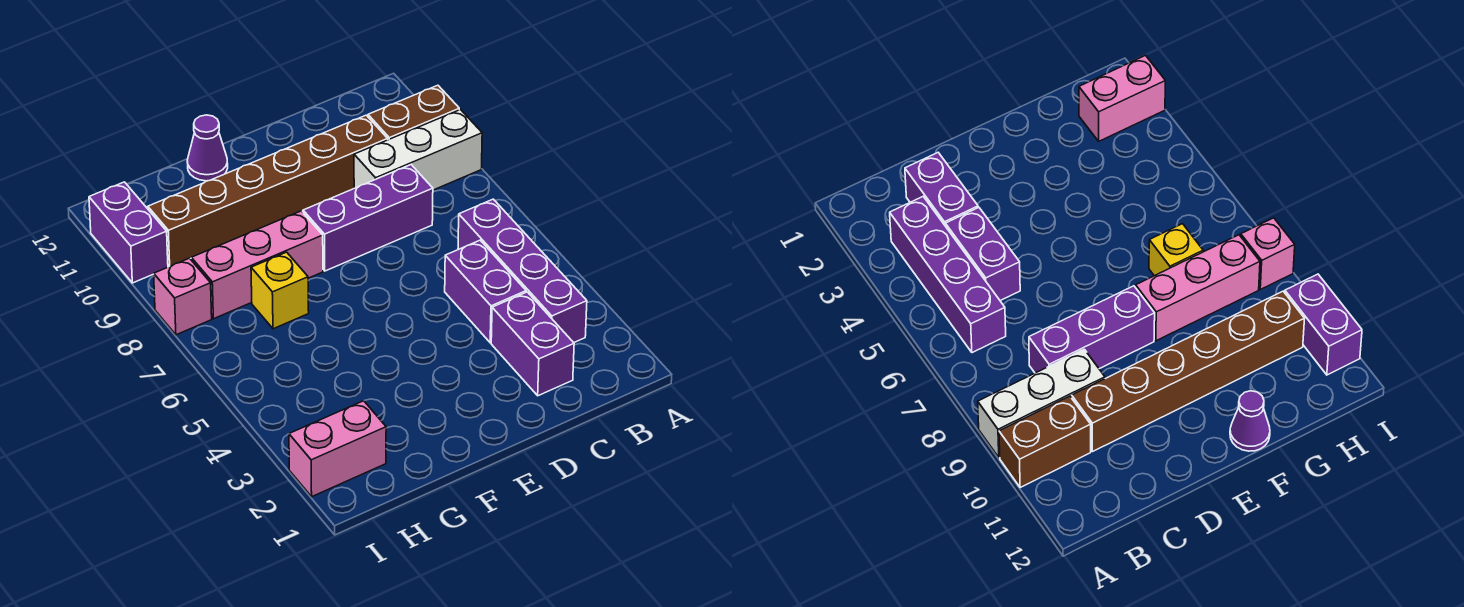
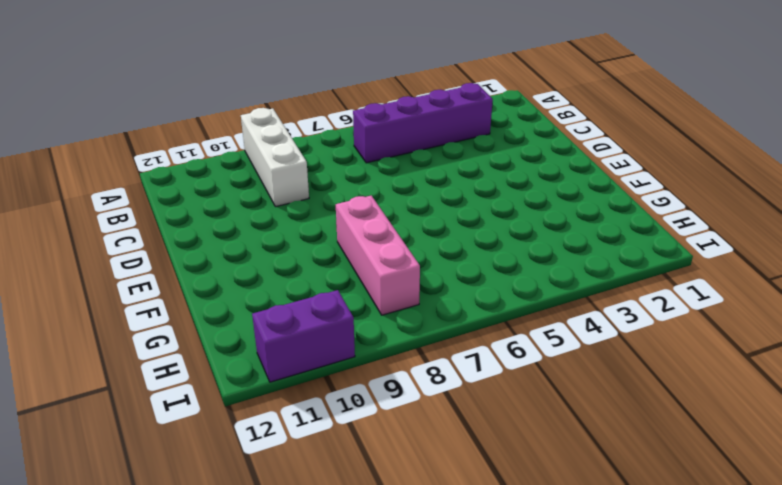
none -> brown 1x2 brick [368,85,459,140]
none -> purple 1x2 brick [491,292,574,396]
none -> purple 1x2 brick [445,240,526,343]

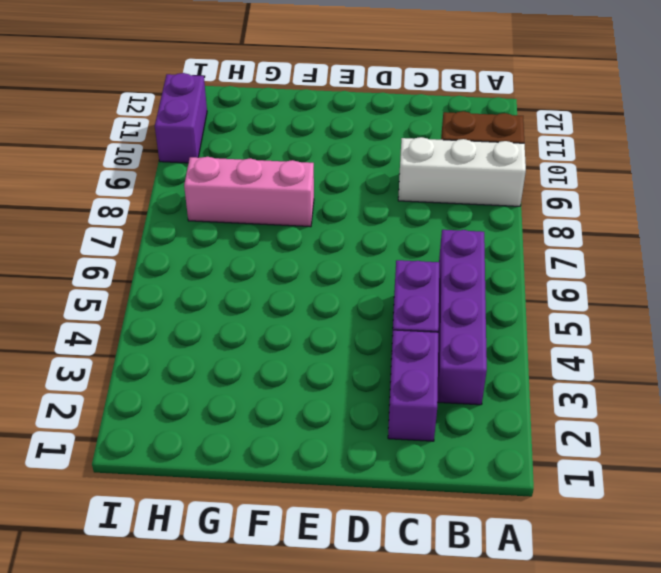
none -> purple 1x3 brick [303,165,433,271]
none -> brown 1x6 brick [148,115,388,267]
none -> purple 1x1 cone [187,115,228,181]

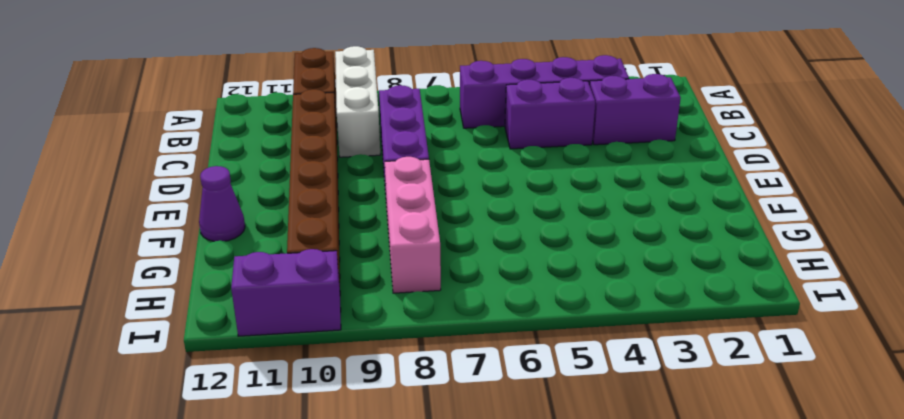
none -> yellow 1x1 brick [251,252,309,329]
none -> pink 1x2 brick [289,401,386,497]
none -> pink 1x1 brick [154,258,212,335]

